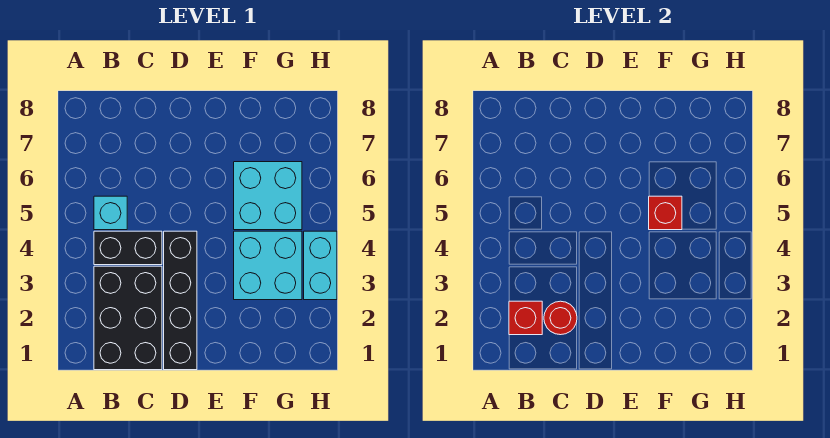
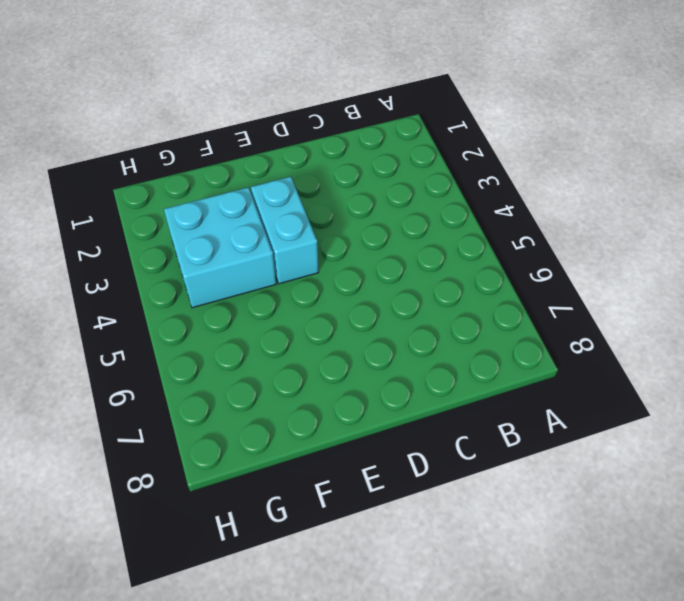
cyan 1x2 brick [251,177,319,284] -> cyan 1x2 brick moved to [304,231,337,300]
none -> black 2x3 brick [94,266,162,370]
none -> black 1x2 brick [94,231,162,265]

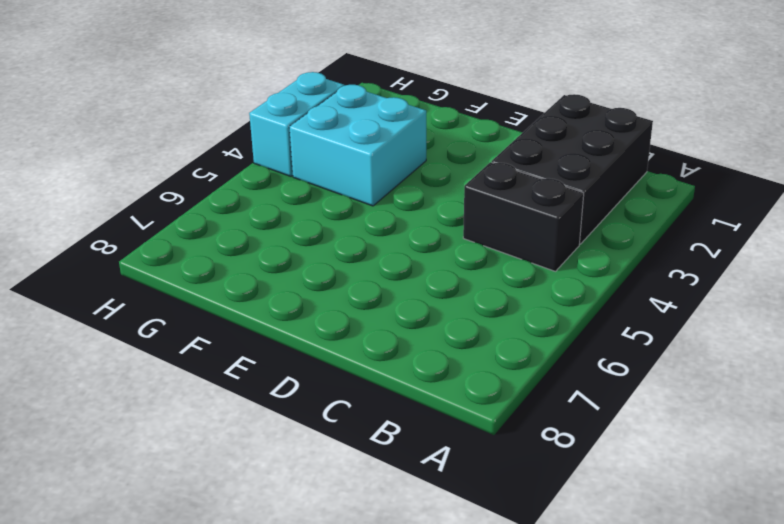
none -> cyan 1x1 brick [94,196,127,230]
none -> black 1x4 brick [164,231,197,370]

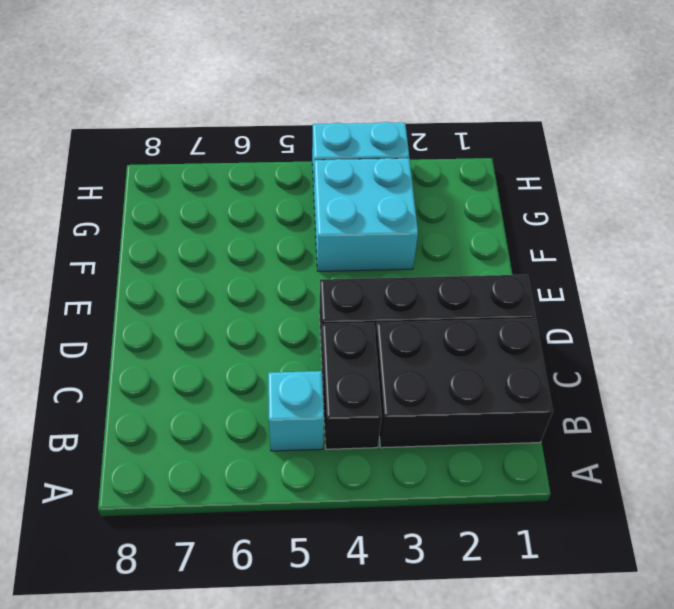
none -> cyan 2x2 brick [234,162,302,230]
none -> red 1x1 brick [509,301,542,335]

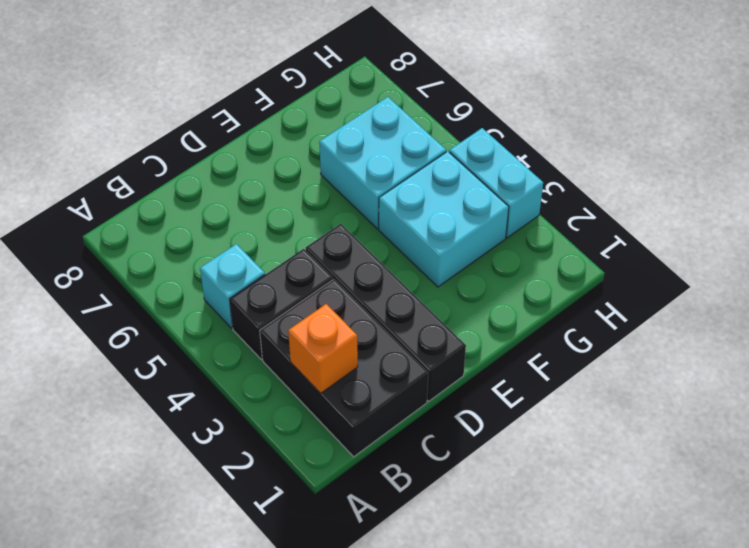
orange 1x1 brick [288,304,358,393] -> red 1x1 brick [509,301,542,335]
none -> red 1x1 round brick [544,301,577,335]
none -> red 1x1 brick [649,196,682,230]

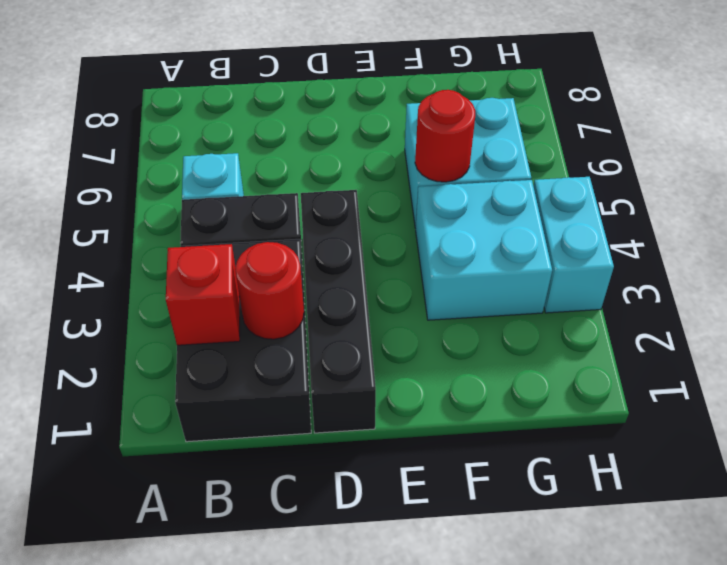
red 1x1 round brick [415,90,475,182] -> red 1x1 brick [649,196,682,230]

